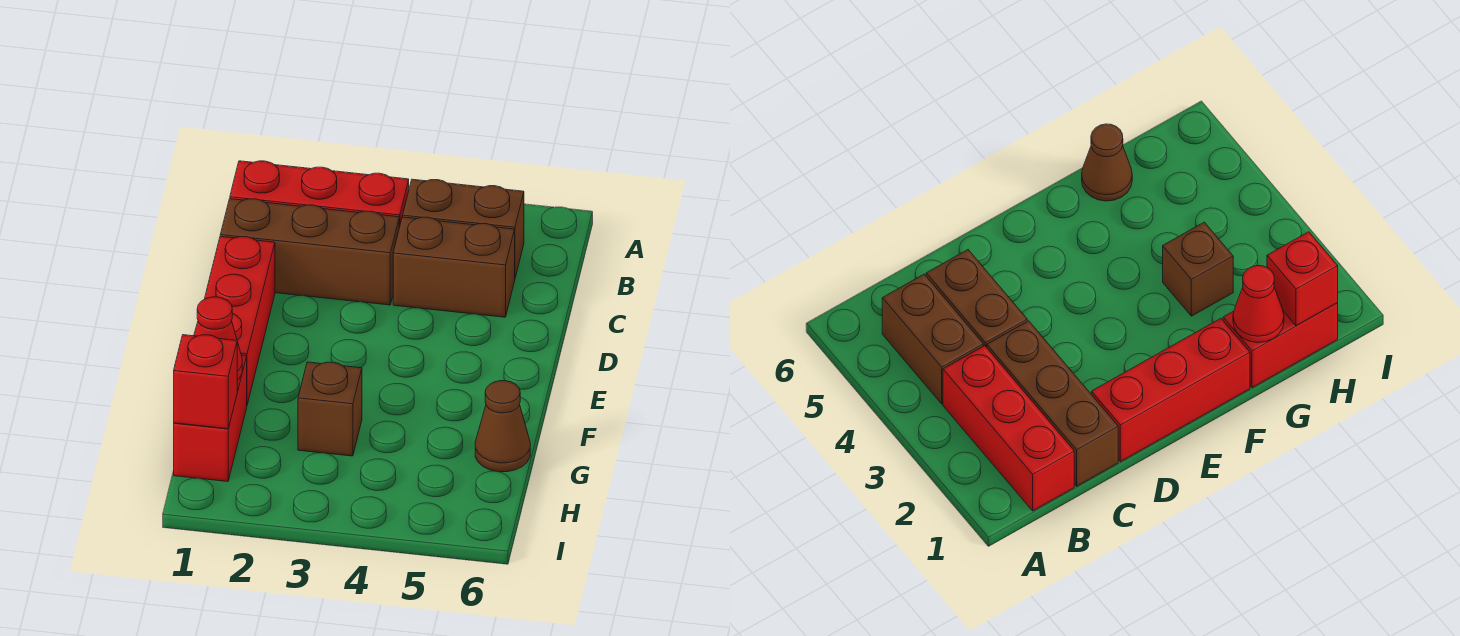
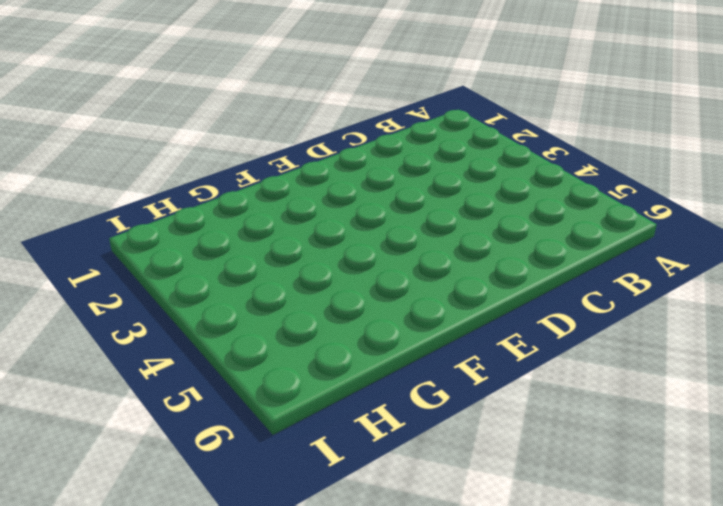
none -> red 1x3 brick [230,161,409,227]
none -> brown 1x2 brick [403,179,524,278]

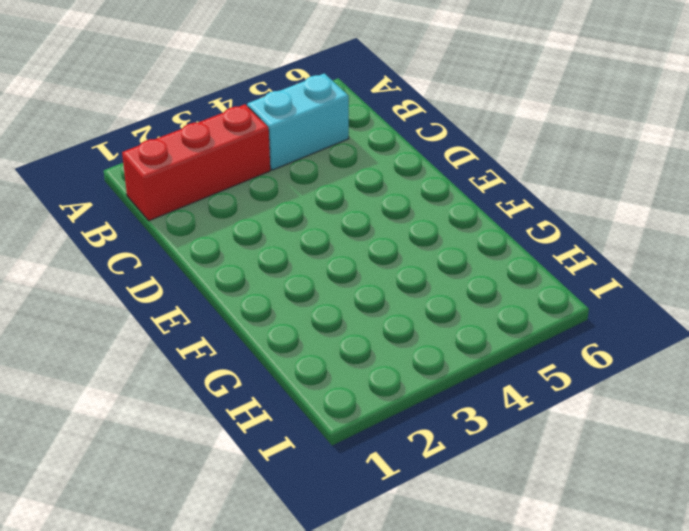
cyan 1x2 brick [247,73,349,170] -> brown 1x2 brick [403,179,524,278]
none -> brown 1x3 brick [220,199,399,305]
none -> brown 1x2 brick [393,217,515,317]

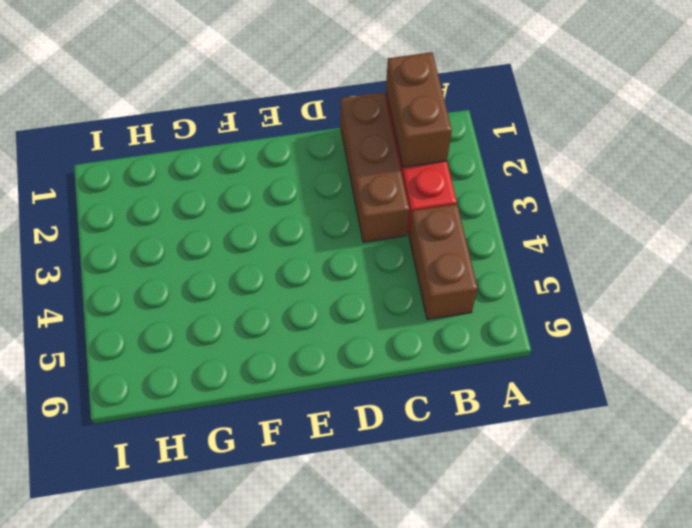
brown 1x2 brick [386,52,452,167] -> brown 1x2 brick moved to [393,217,515,317]
none -> red 1x3 brick [205,236,275,405]
none -> red 1x2 brick [174,355,247,482]

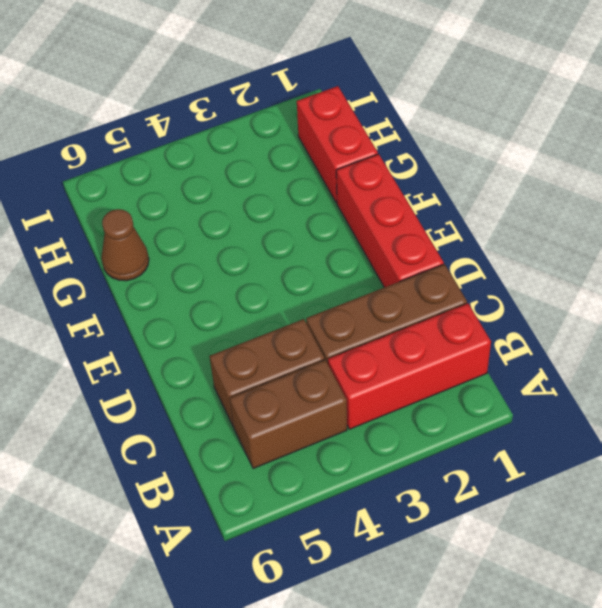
none -> brown 1x1 brick [298,362,362,456]
none -> red 1x1 cone [194,297,242,380]

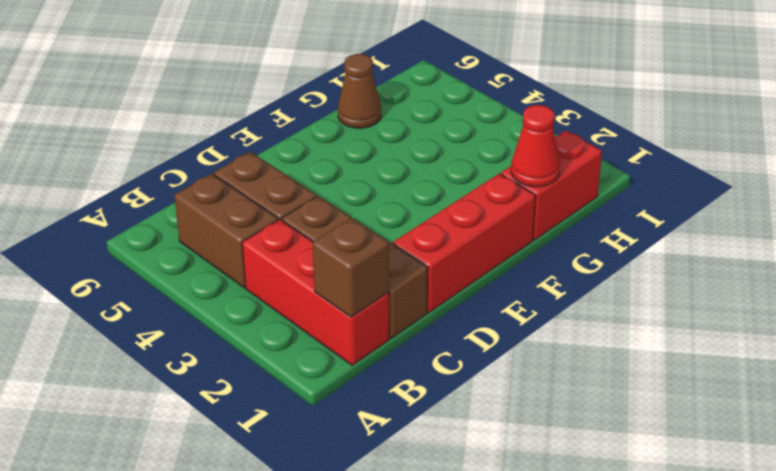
brown 1x1 brick [313,218,389,317] -> brown 1x1 brick moved to [298,362,362,456]
none -> red 1x1 brick [174,335,237,429]

